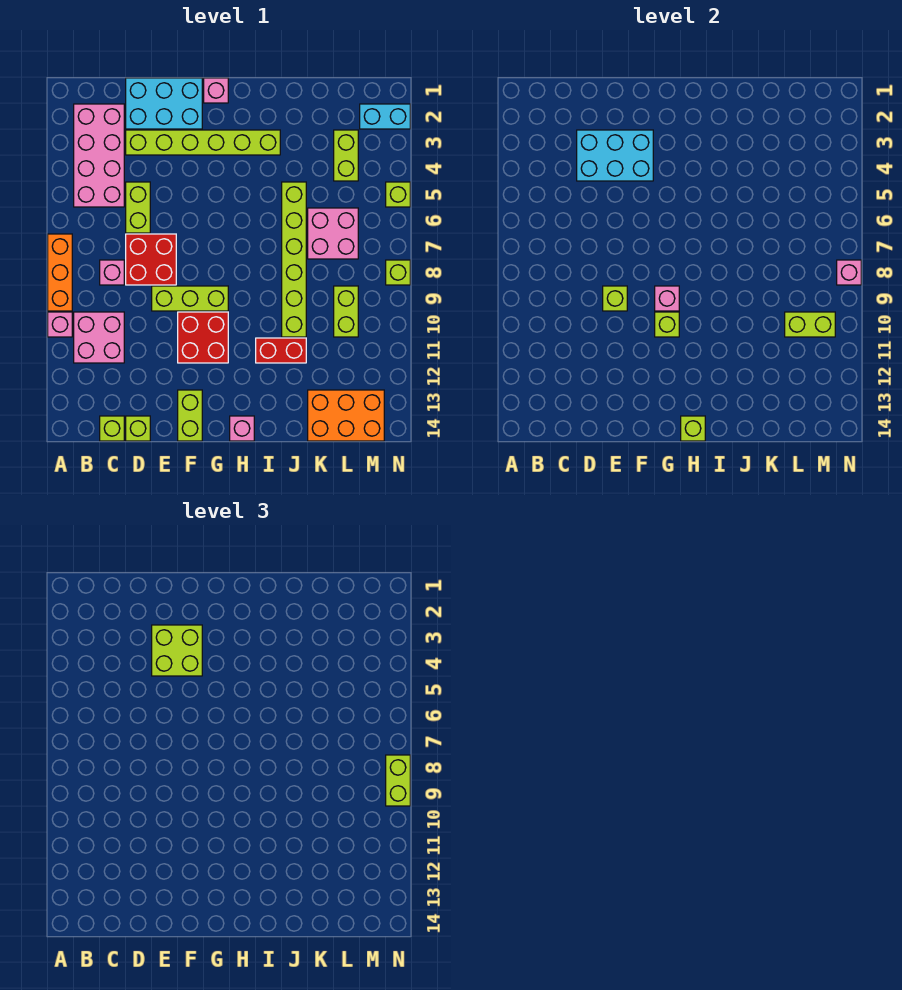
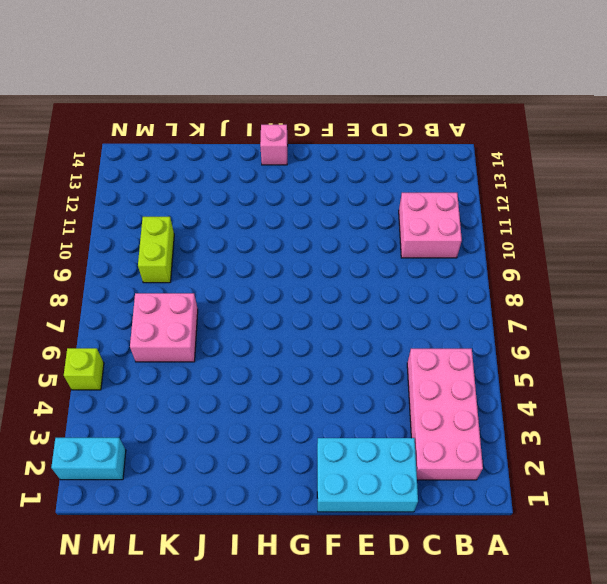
none -> orange 1x3 brick [48,234,72,311]
none -> pink 1x1 brick [48,312,72,337]
none -> pink 1x1 brick [100,260,124,285]
none -> lime 1x1 brick [100,416,124,441]

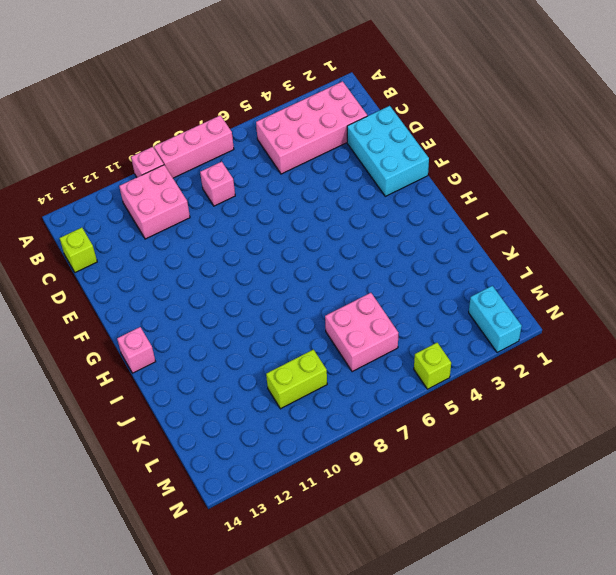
pink 1x3 brick [154,115,234,178] -> orange 1x3 brick [48,234,72,311]
none -> lime 1x6 brick [126,130,280,155]
none -> lime 1x2 brick [126,182,150,233]
none -> red 2x2 brick [126,234,176,285]
none -> lime 1x1 brick [126,416,150,441]

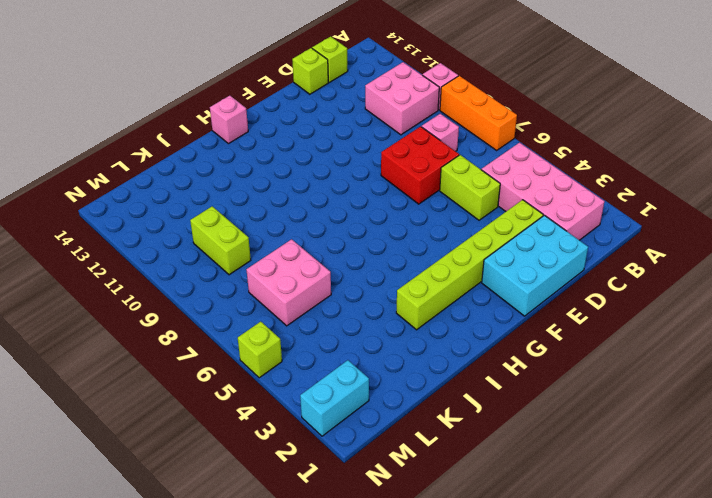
none -> lime 1x3 brick [152,286,228,311]
none -> red 2x2 brick [178,312,228,363]
none -> lime 1x2 brick [178,390,202,441]
none -> pink 1x1 brick [204,78,228,103]

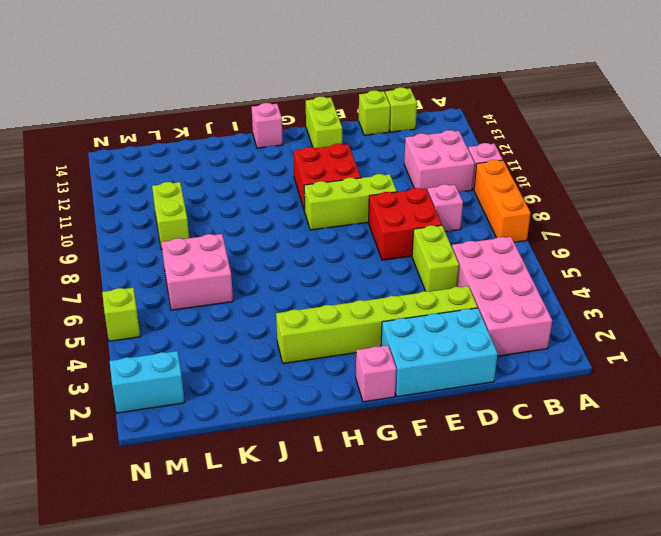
none -> red 1x2 brick [256,338,306,363]
none -> lime 1x6 brick [282,182,306,337]
none -> orange 2x3 brick [308,390,384,441]
none -> lime 1x2 brick [334,130,358,181]

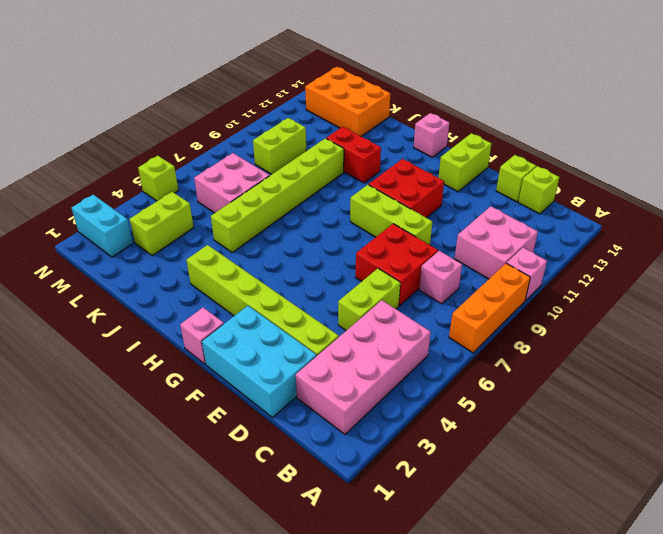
none -> lime 1x1 brick [386,260,410,285]
none -> cyan 2x3 brick [577,130,653,181]
none -> lime 1x1 brick [603,286,627,311]
none -> pink 1x1 brick [655,286,679,311]

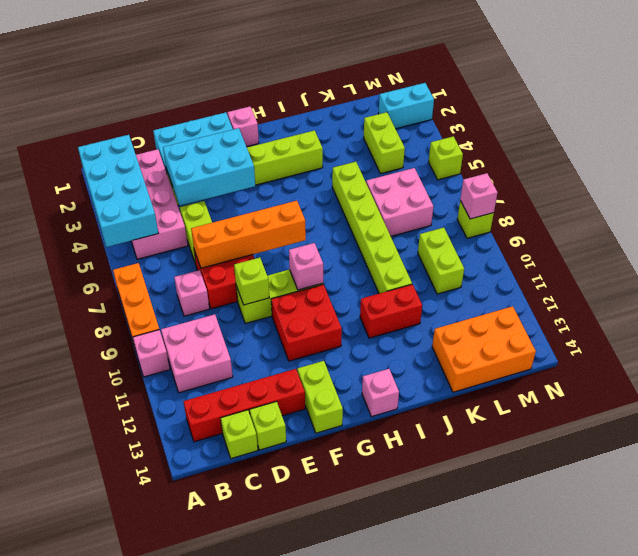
cyan 2x4 brick [78,135,158,247] -> none
red 1x4 brick [183,369,305,442] -> none
orange 1x4 brick [191,201,306,268] -> none
none -> lime 1x1 brick [655,312,679,337]
none -> lime 1x1 brick [681,416,705,441]
none -> lime 1x2 brick [785,312,835,337]
none -> lime 2x2 brick [152,625,202,676]

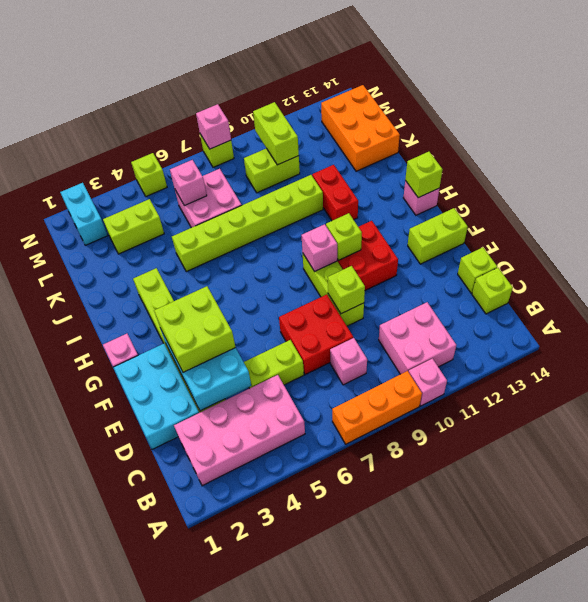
pink 1x1 brick [170,160,207,206] -> none
none -> lime 1x2 brick [386,755,410,806]

